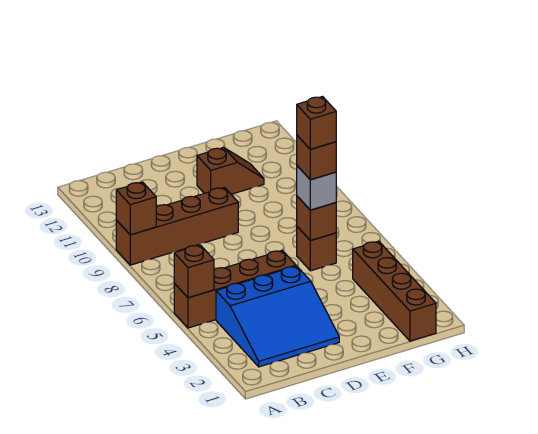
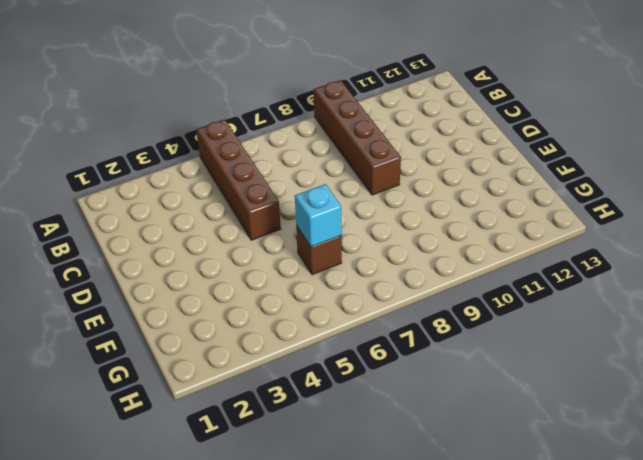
cyan 1x1 brick [295,184,342,247] -> brown 1x1 brick [297,196,336,240]
none -> blue 3x3 slope [216,266,339,367]
none -> brown 1x2 slope [197,147,264,194]
none -> brown 1x4 brick [353,241,436,341]

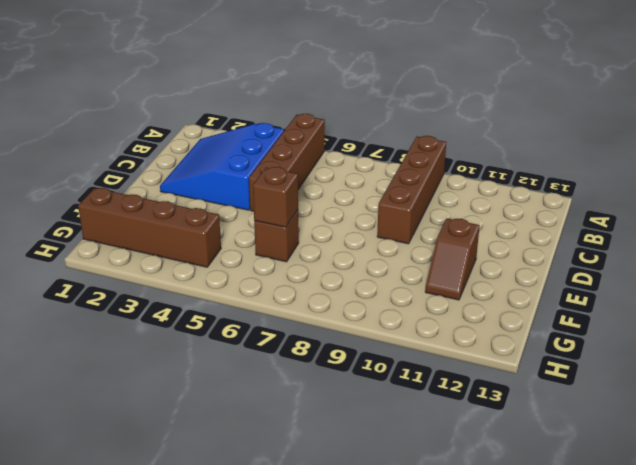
none -> brown 1x1 brick [174,245,214,298]
none -> brown 1x1 brick [116,182,156,235]
none -> grey 1x1 brick [297,166,336,210]

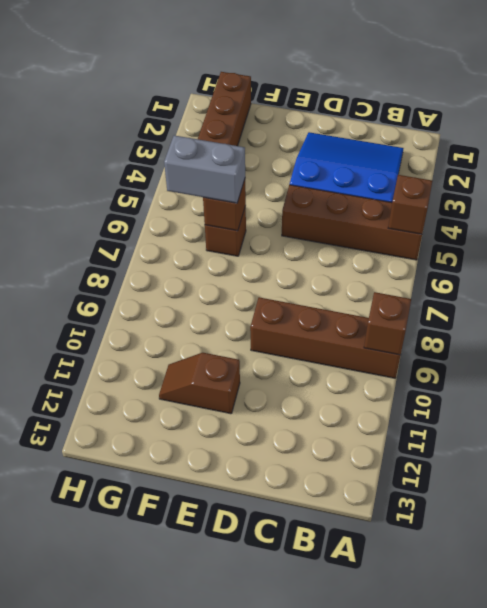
grey 1x2 brick [164,135,245,203] -> grey 1x1 brick [297,166,336,210]
none -> brown 1x1 brick [297,135,336,180]
none -> brown 1x1 brick [297,97,336,149]

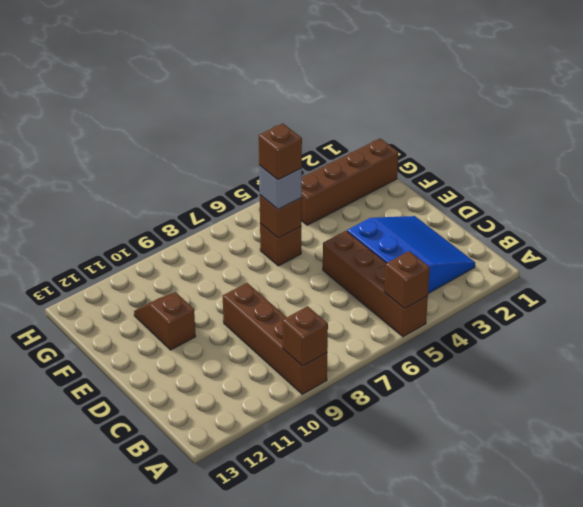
none -> brown 1x1 brick [297,97,336,149]

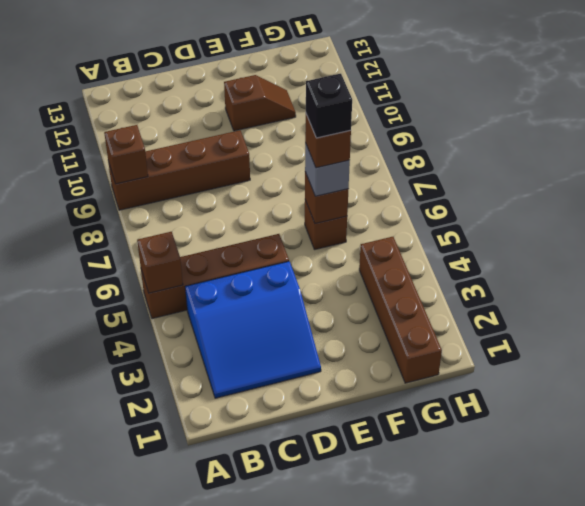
black 1x1 brick [306,74,352,138] -> brown 1x1 brick [297,97,336,149]

